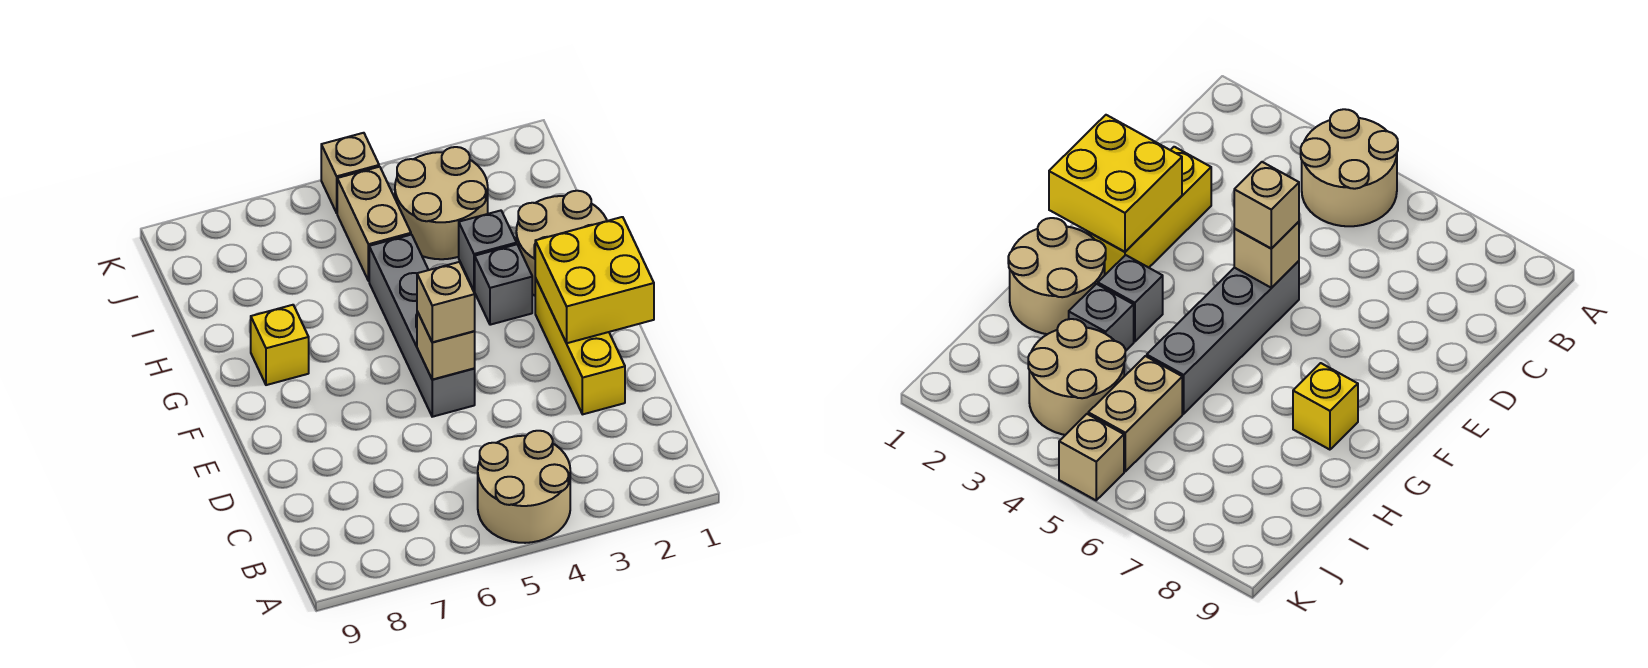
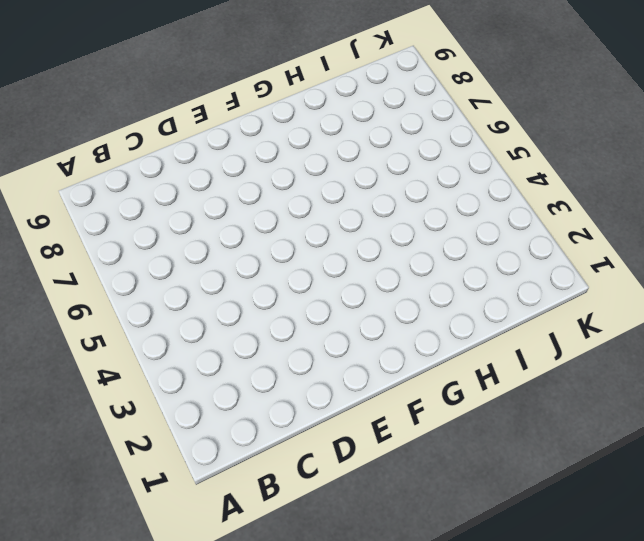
none -> tan 2x2 round brick [478,431,570,543]
none -> yellow 1x3 brick [535,278,625,414]
none -> grey 1x4 brick [369,235,475,417]

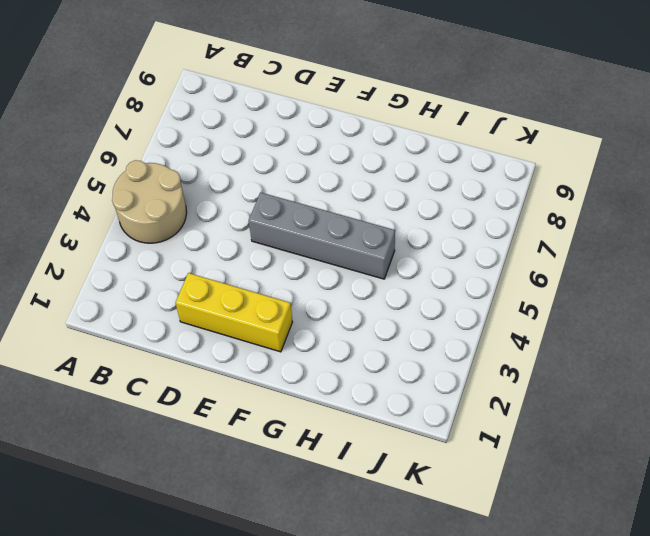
none -> tan 2x2 round brick [516,191,607,296]
none -> grey 1x1 brick [475,244,532,325]
none -> yellow 1x1 brick [251,305,309,385]

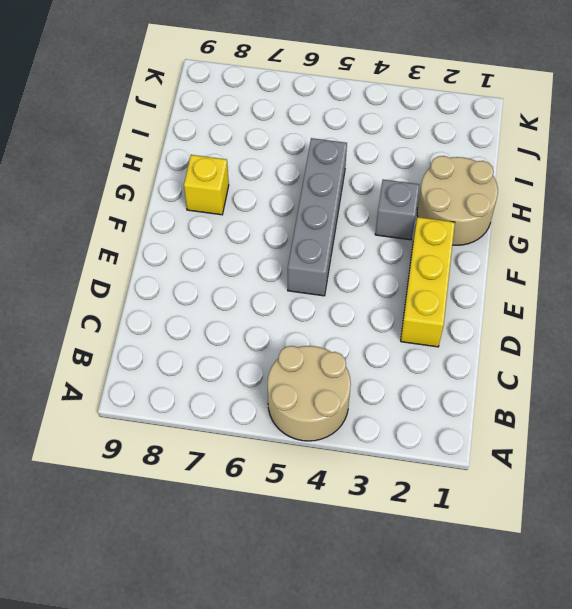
none -> grey 1x1 brick [459,211,517,291]
none -> tan 2x2 round brick [395,147,488,259]
none -> tan 1x2 brick [337,167,411,281]

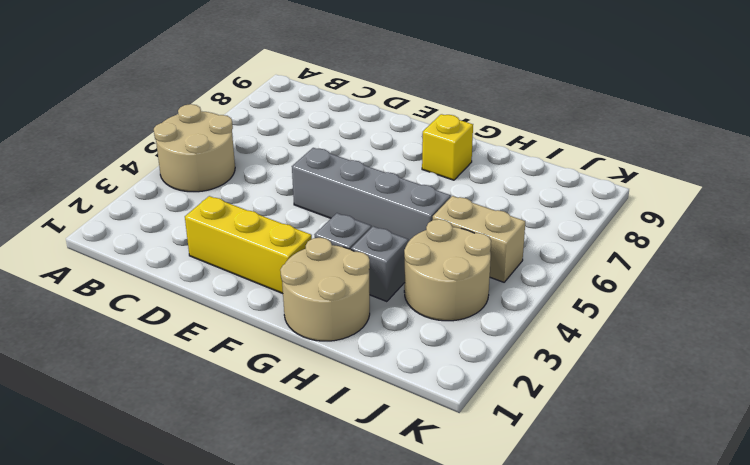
none -> tan 1x1 brick [321,133,379,213]
none -> yellow 2x2 brick [535,217,654,343]
none -> tan 1x1 brick [417,312,475,380]

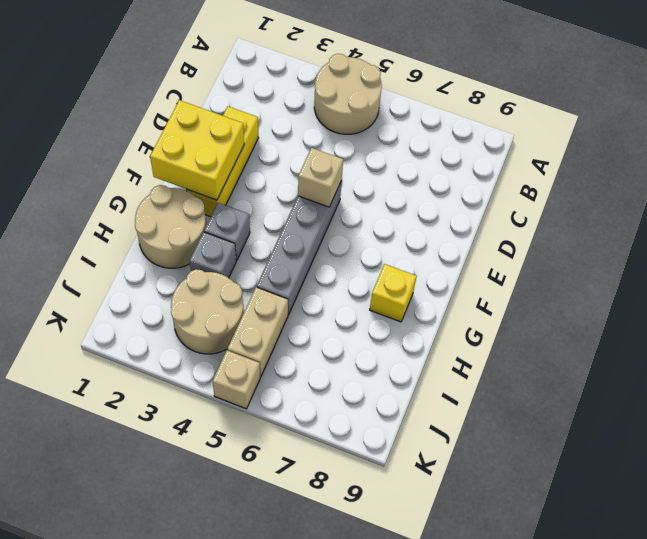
none -> tan 1x1 brick [417,262,475,342]

